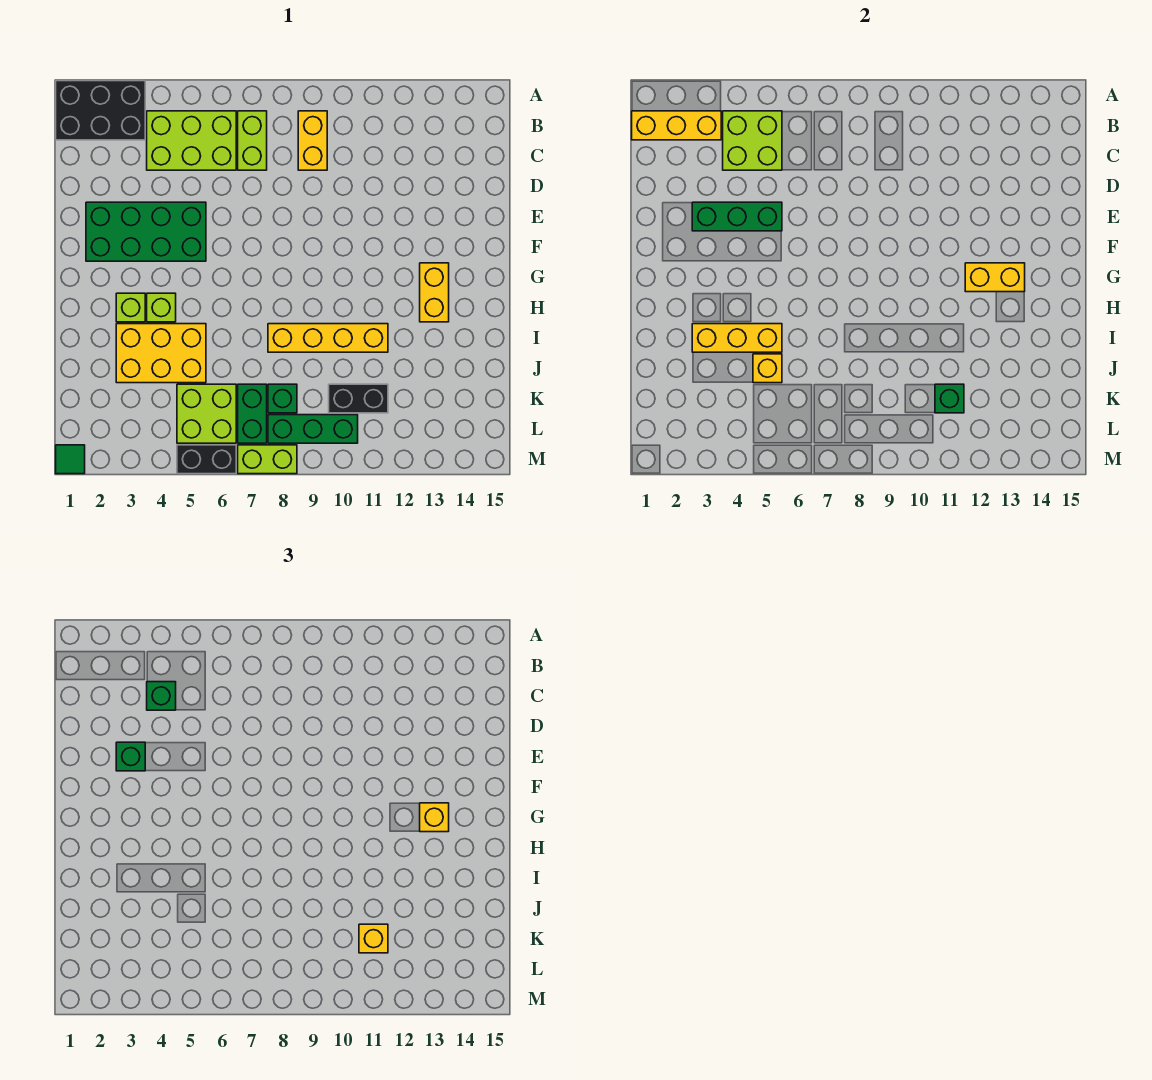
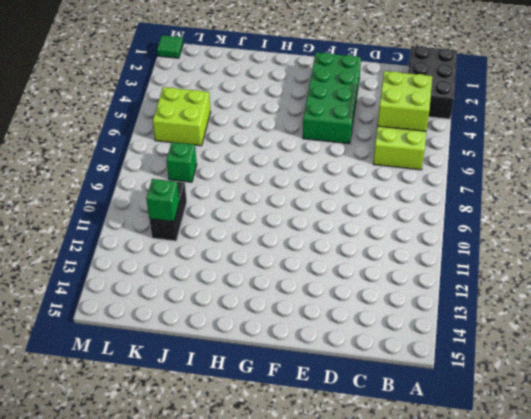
none -> lime 1x2 brick [238,111,267,170]
none -> yellow 1x2 brick [298,111,327,170]
none -> yellow 1x2 brick [420,263,449,322]

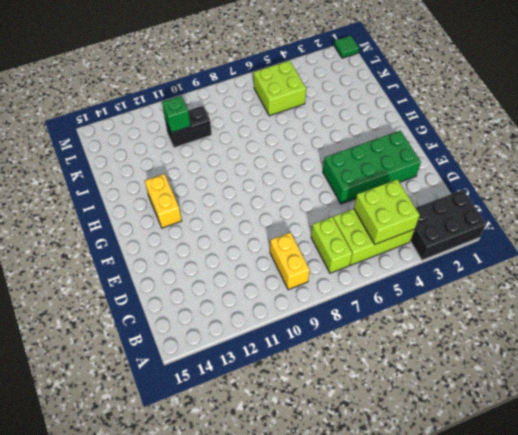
none -> lime 1x1 brick [116,293,145,322]
none -> lime 1x1 brick [147,293,176,322]
none -> yellow 2x3 brick [116,324,206,383]

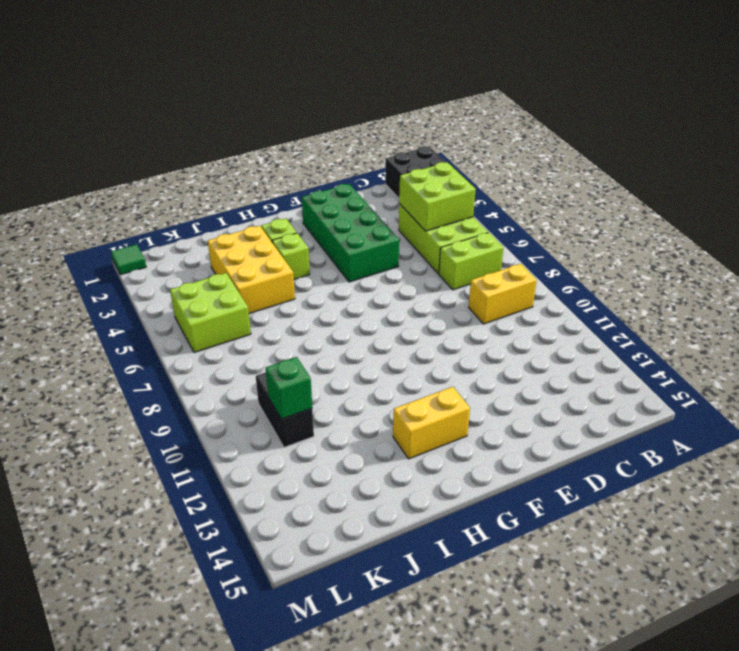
none -> yellow 1x4 brick [268,324,388,352]
none -> green 1x2 brick [238,384,267,443]
none -> green 1x1 brick [268,384,297,413]

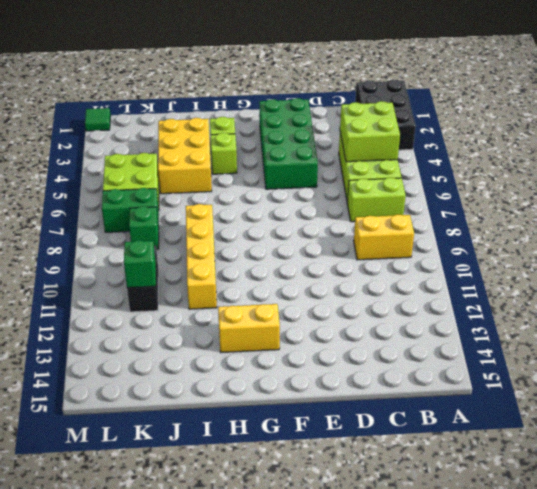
none -> green 1x3 brick [268,415,358,443]
none -> black 1x2 brick [177,445,236,474]
none -> lime 1x2 brick [238,445,297,474]

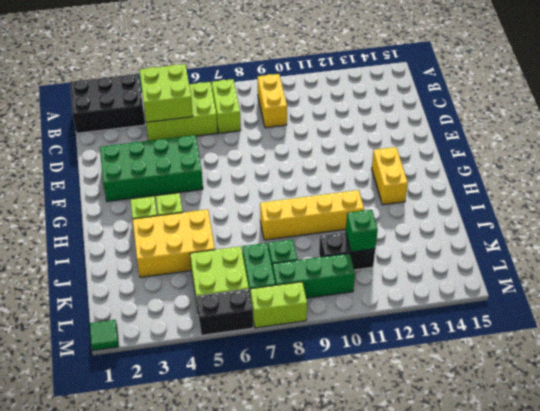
none -> yellow 1x3 brick [632,111,721,140]
none -> green 1x3 brick [692,202,782,231]
none -> yellow 1x2 brick [965,263,1025,292]

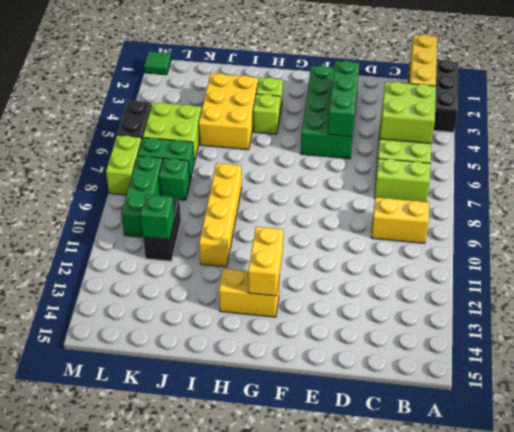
none -> yellow 1x3 brick [692,324,782,352]
none -> yellow 1x1 brick [753,354,782,383]
none -> green 1x1 brick [147,682,176,710]

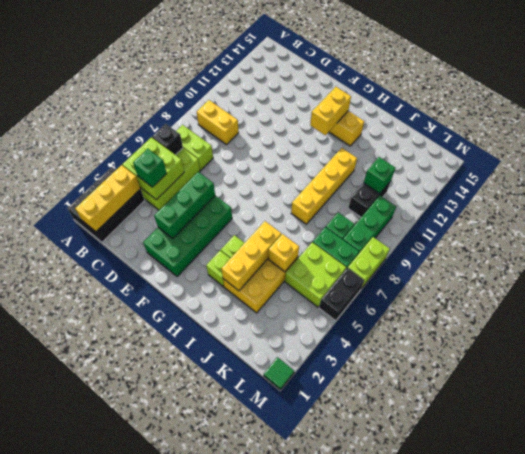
black 1x1 brick [152,124,183,155] -> none
none -> green 1x1 brick [116,742,145,771]
none -> yellow 1x1 brick [420,803,449,832]
none -> yellow 1x1 brick [359,924,388,953]

